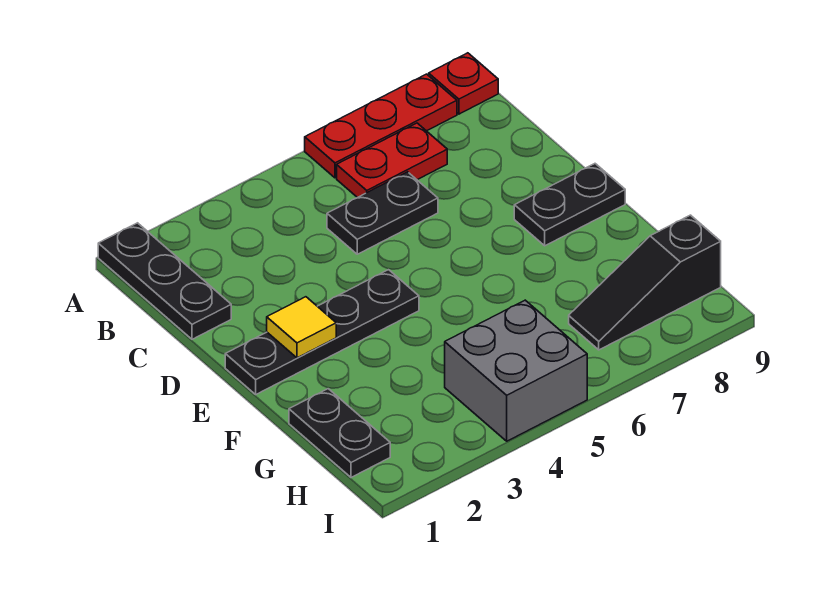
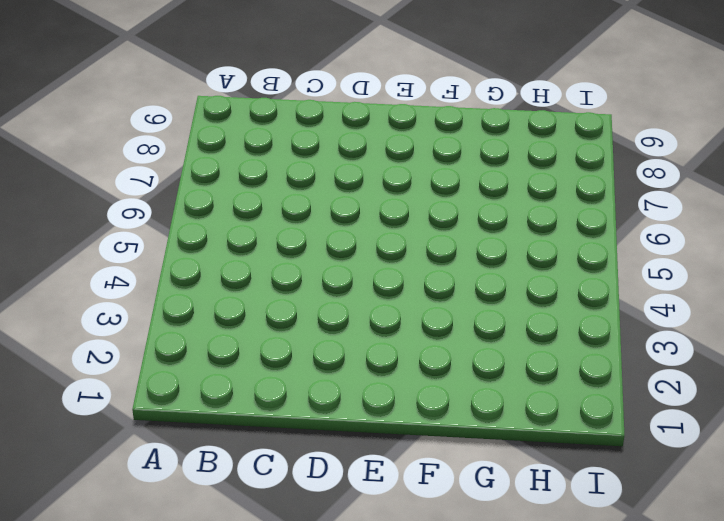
none -> black 1x3 plate [98,223,231,339]
none -> red 1x3 plate [305,74,457,178]

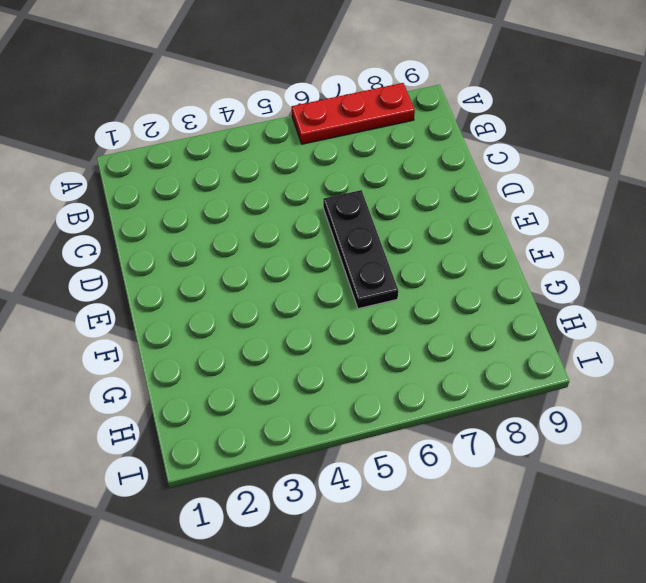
black 1x3 plate [323,190,398,309] -> black 1x3 plate moved to [98,223,231,339]
none -> red 1x1 plate [429,53,498,114]
none -> red 1x2 plate [337,123,447,198]

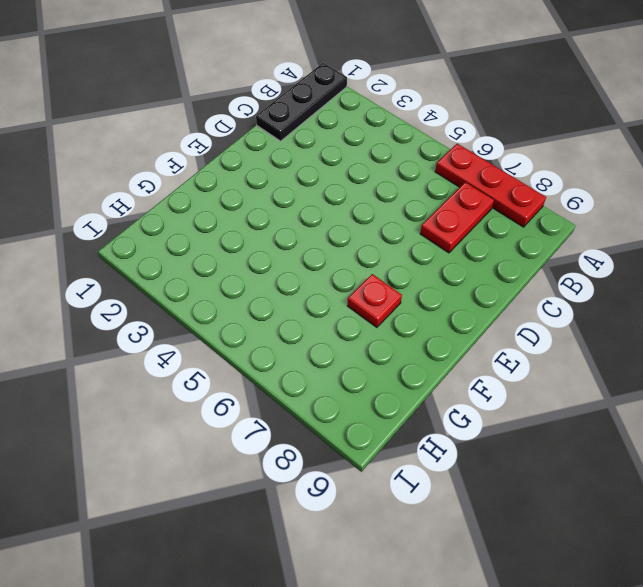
red 1x2 plate [420,182,494,253] -> red 1x2 plate turned to [337,123,447,198]
red 1x1 plate [347,274,402,327] -> red 1x1 plate moved to [429,53,498,114]
none -> black 1x2 plate [327,172,438,254]
none -> black 1x4 plate [225,270,419,394]

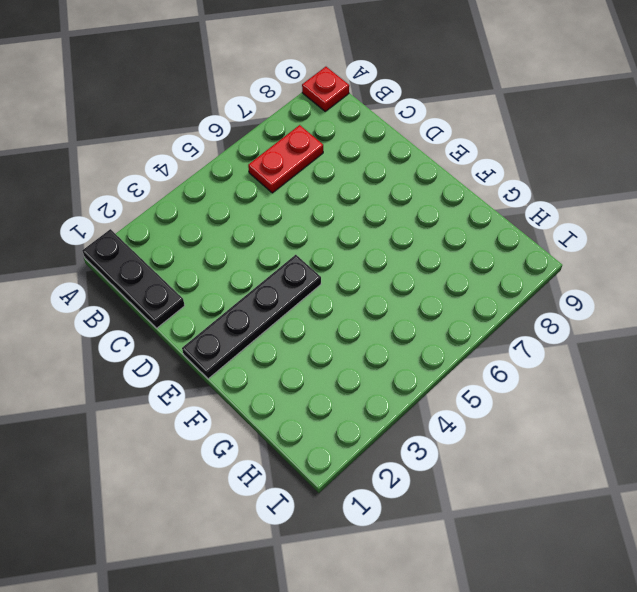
none -> red 1x3 plate [305,74,457,178]
none -> black 1x2 plate [327,172,438,254]

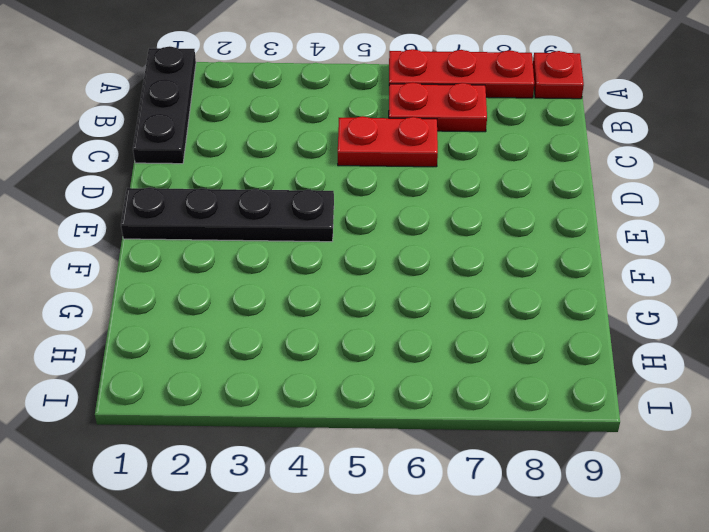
red 1x2 plate [338,116,438,167] -> black 1x2 plate [327,172,438,254]
none -> black 1x2 plate [514,164,625,246]
none -> black 1x2 plate [289,389,390,477]

